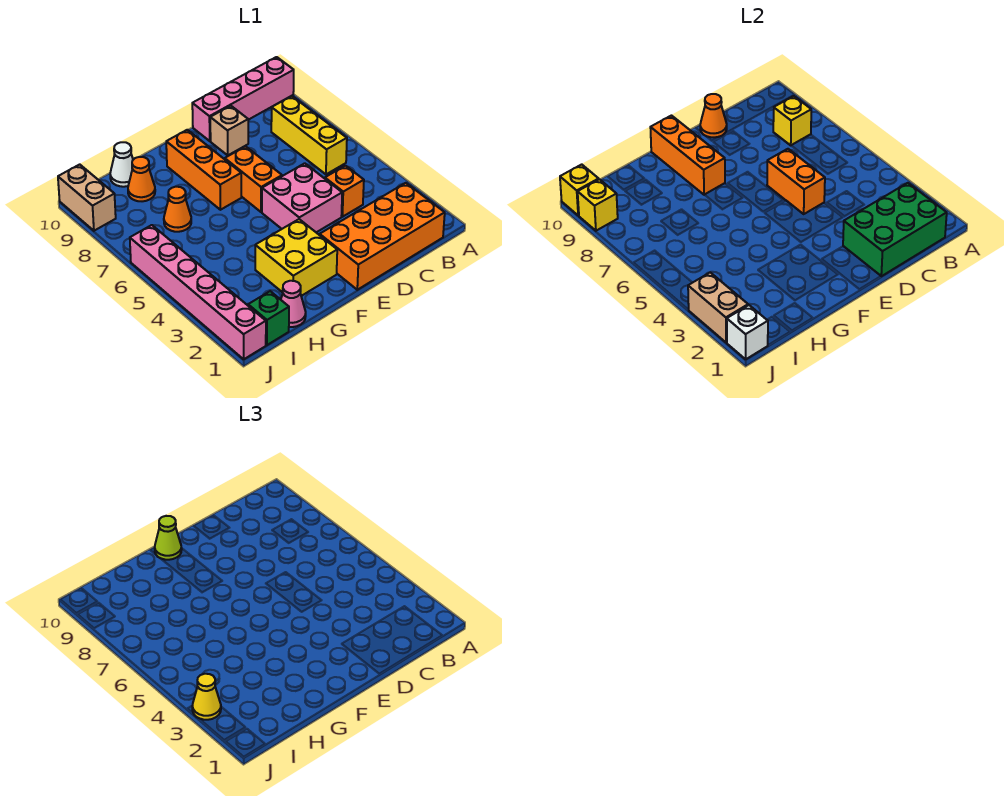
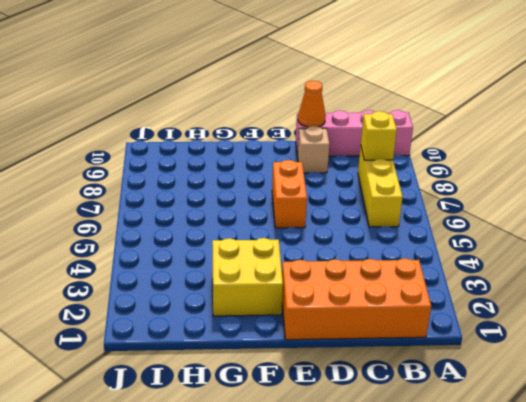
none -> orange 1x1 brick [325,166,364,217]
none -> pink 2x2 brick [262,163,342,232]
none -> orange 1x3 brick [166,130,241,210]

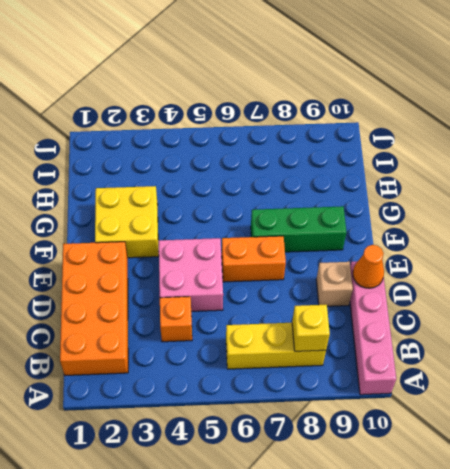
green 1x3 brick [251,206,346,252] -> orange 1x3 brick [166,130,241,210]
none -> pink 1x1 cone [281,281,306,327]
none -> orange 1x1 cone [164,187,191,232]
none -> orange 1x1 cone [128,157,155,201]

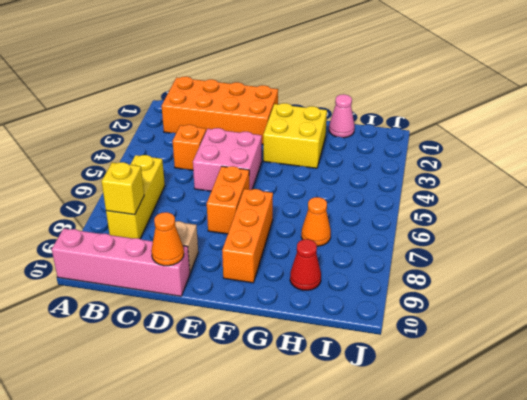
red 1x1 cone [290,239,321,290] -> orange 1x1 cone [128,157,155,201]
none -> white 1x1 cone [110,142,133,187]
none -> green 1x1 brick [248,291,289,345]
none -> pink 1x6 brick [130,225,266,359]

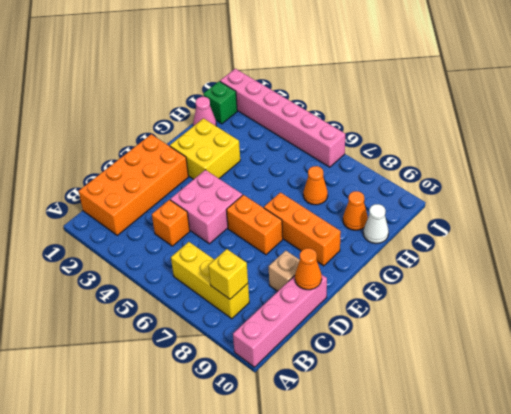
none -> tan 1x2 brick [58,164,116,231]
none -> green 2x3 brick [843,183,947,276]
none -> orange 1x2 brick [767,149,825,214]

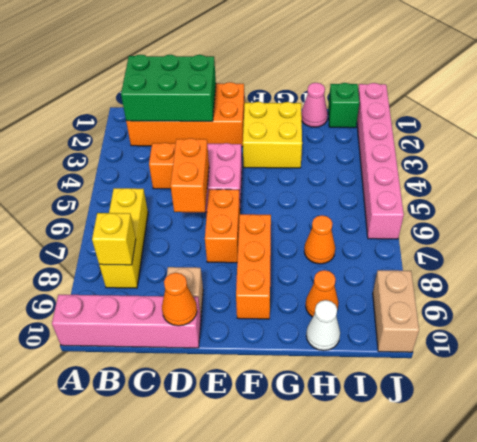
none -> orange 1x3 brick [650,116,725,195]
none -> white 1x1 brick [727,305,768,359]
none -> tan 1x2 brick [688,273,748,343]

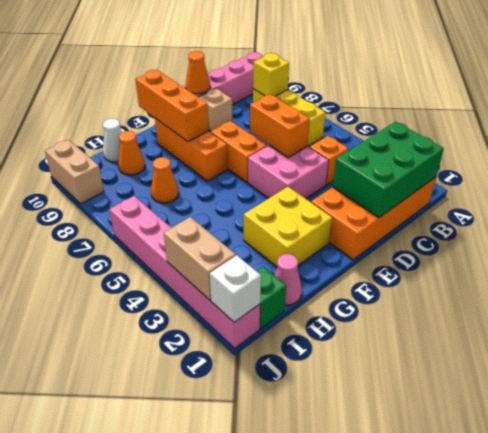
none -> yellow 1x1 brick [578,179,618,231]
none -> yellow 1x1 brick [560,164,599,216]
none -> lime 1x1 cone [155,516,182,560]

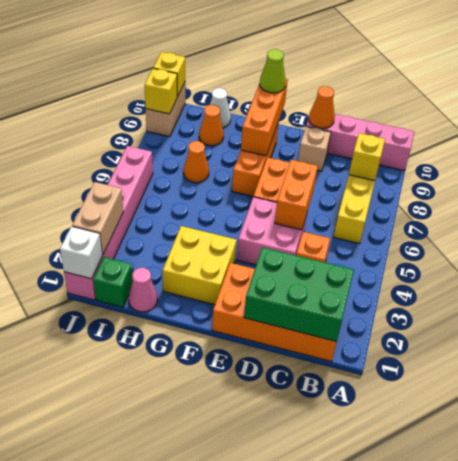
none -> yellow 1x1 cone [192,674,221,720]

